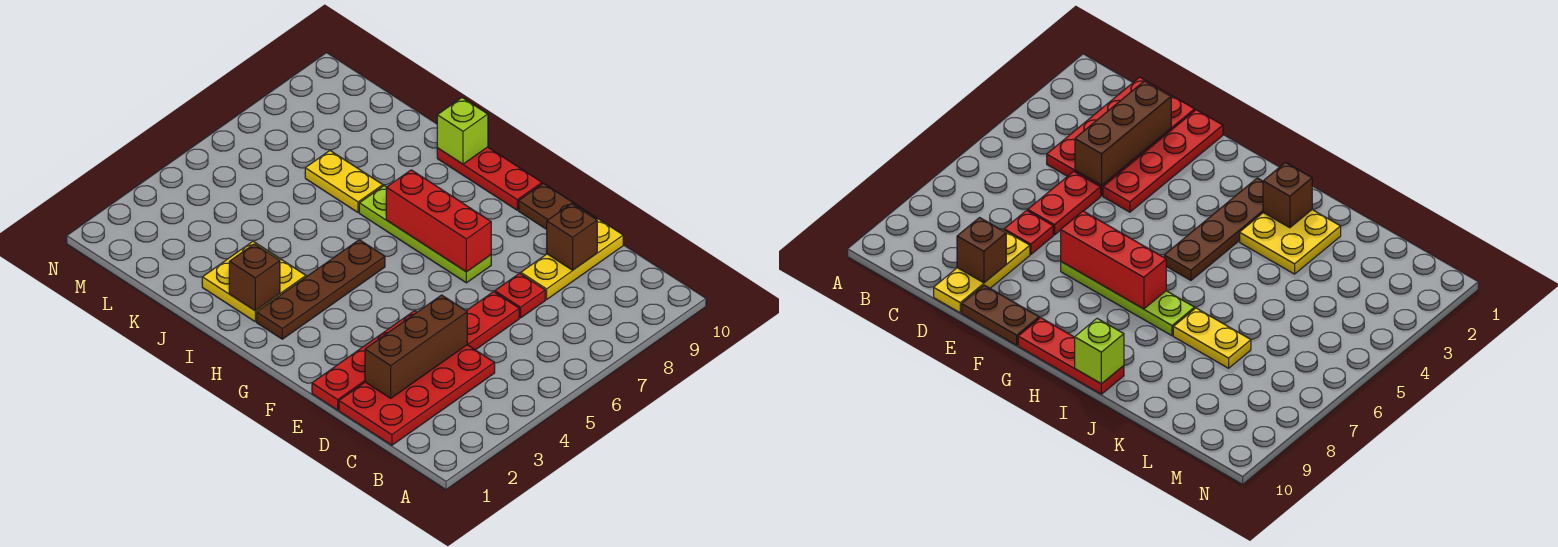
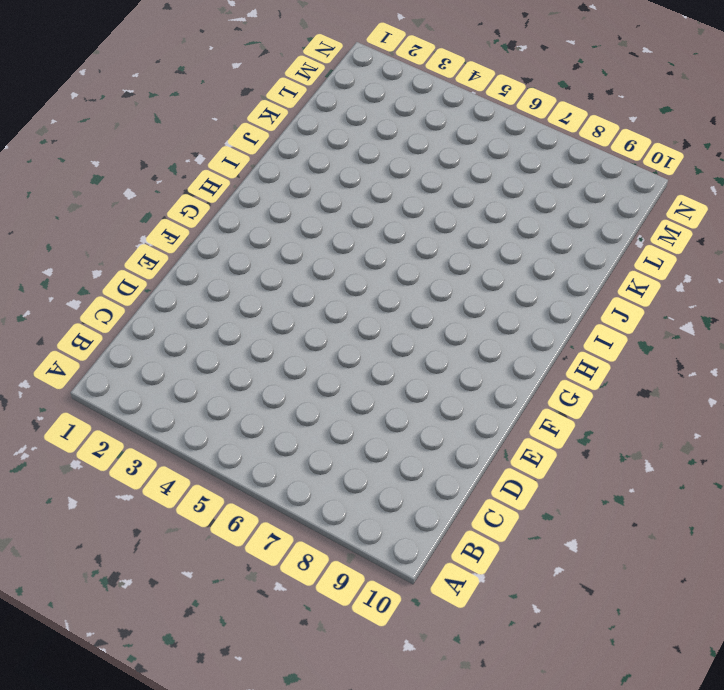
none -> red 2x4 plate [339,345,495,445]
none -> red 1x2 plate [467,292,519,350]
none -> red 1x1 plate [495,273,545,318]

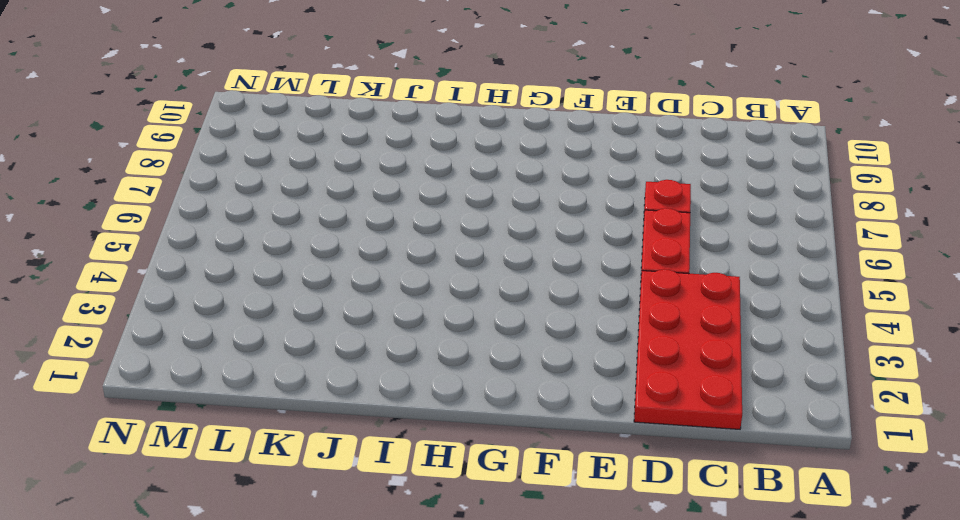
none -> yellow 1x3 plate [521,219,623,300]
none -> red 1x4 plate [312,311,417,410]
none -> brown 1x2 plate [519,183,596,229]

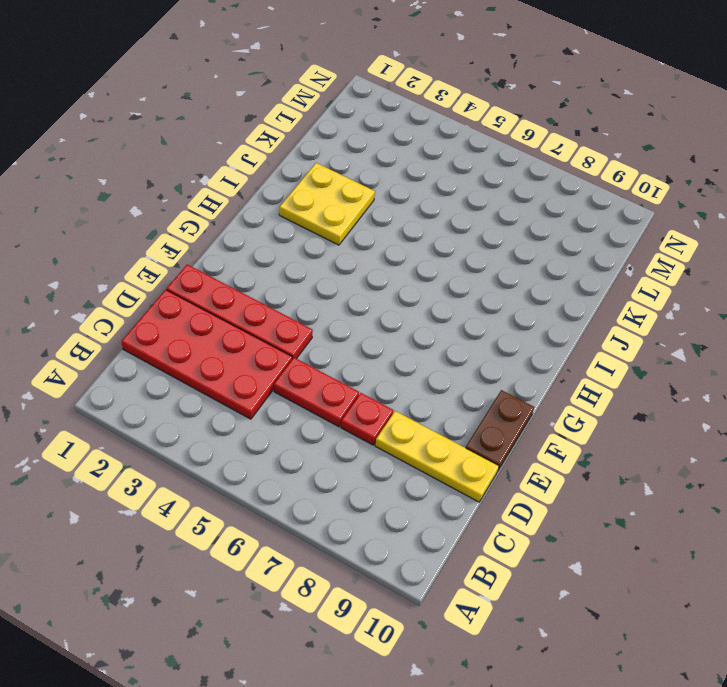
none -> lime 1x4 plate [359,186,491,283]
none -> red 1x3 plate [437,147,542,210]
none -> brown 1x4 plate [257,240,385,339]

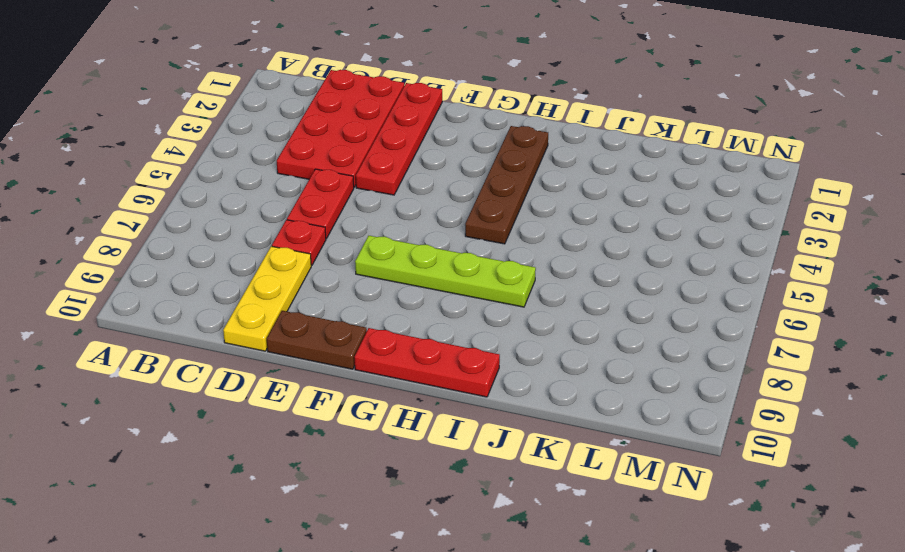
none -> yellow 2x2 plate [202,241,306,322]
none -> yellow 1x2 plate [305,151,383,212]
none -> brown 1x3 brick [365,295,467,398]

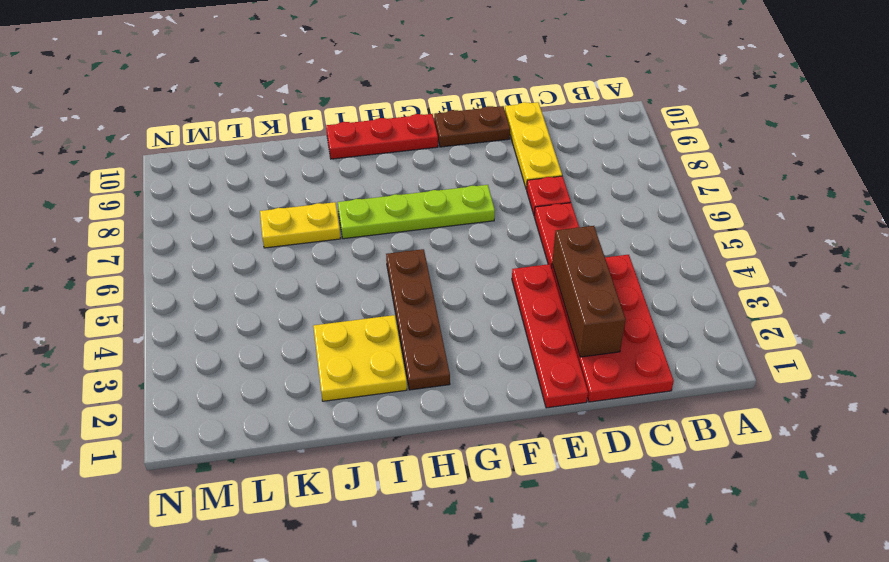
none -> brown 1x1 brick [547,204,597,270]
none -> red 1x3 brick [386,170,491,272]
none -> brown 1x1 brick [229,244,280,311]

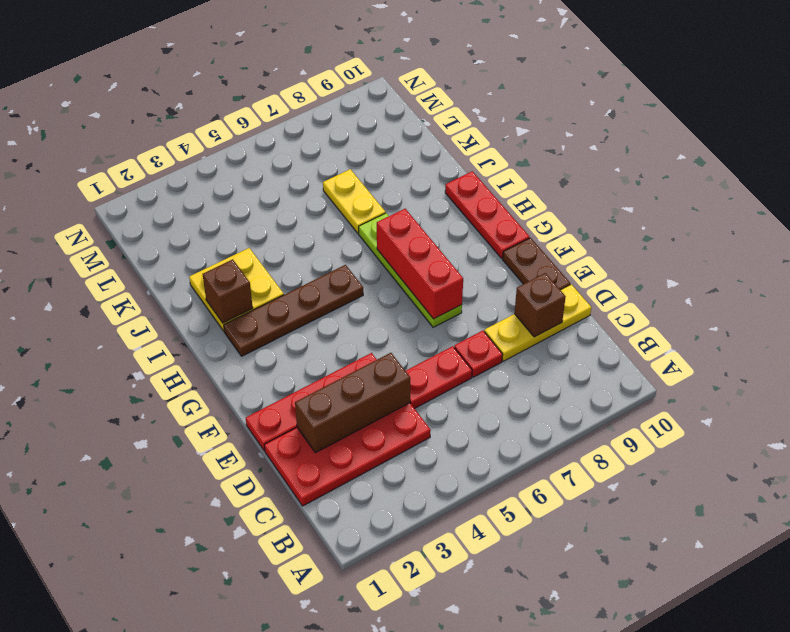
none -> lime 1x1 brick [437,98,488,164]

